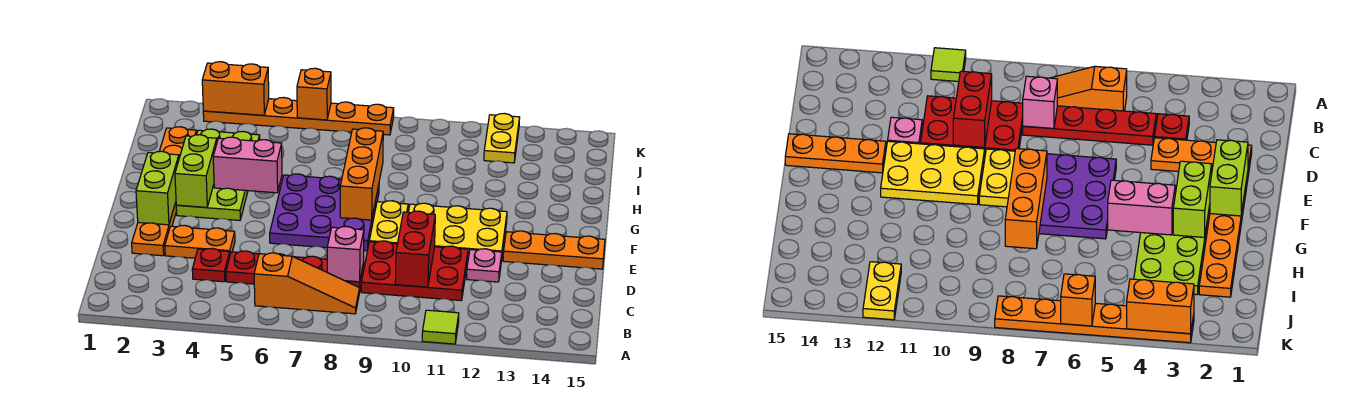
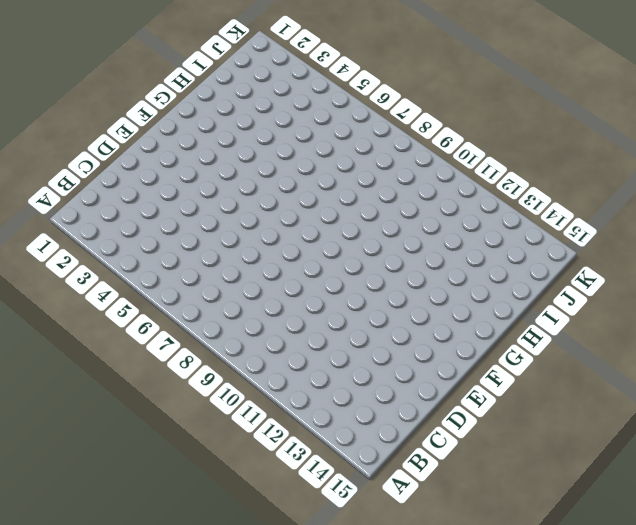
none -> lime 1x1 tile [422,310,459,344]
none -> orange 1x3 slope [254,253,360,314]
none -> red 1x1 plate [192,248,230,282]

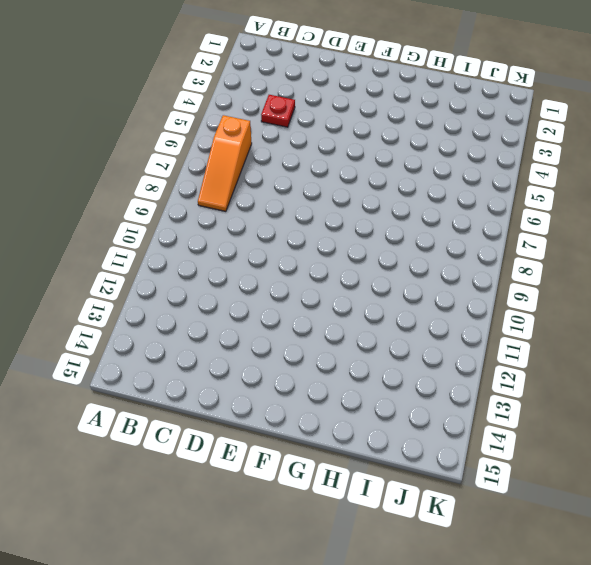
none -> lime 1x1 tile [422,310,459,344]
none -> red 1x4 plate [226,251,364,288]
none -> red 2x3 plate [361,241,468,301]

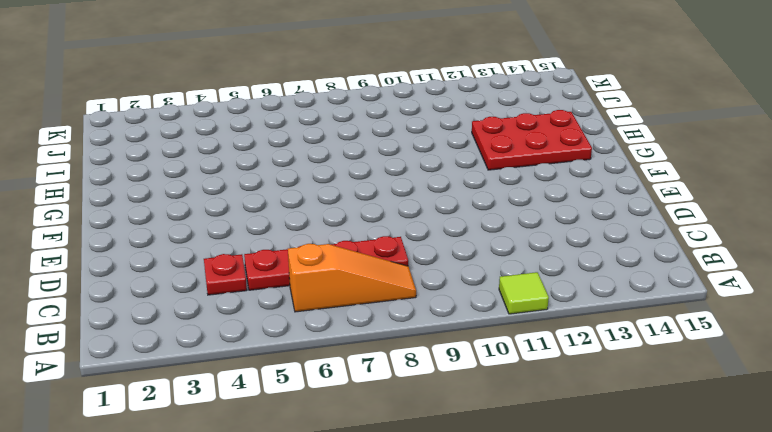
red 2x3 plate [472,110,592,170] -> red 2x3 plate moved to [361,241,468,301]
none -> orange 1x6 plate [132,127,197,256]
none -> orange 1x2 plate [165,225,235,258]
none -> pink 1x1 plate [467,249,502,282]

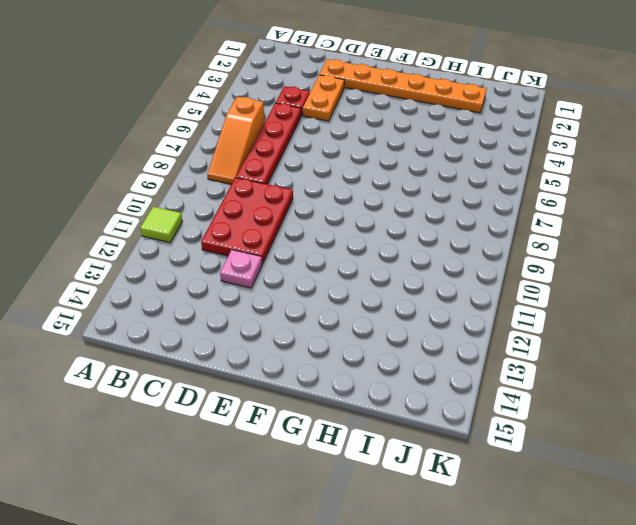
none -> purple 3x3 plate [270,174,379,251]
none -> yellow 1x2 plate [369,201,408,244]
none -> yellow 2x3 plate [409,203,507,261]

